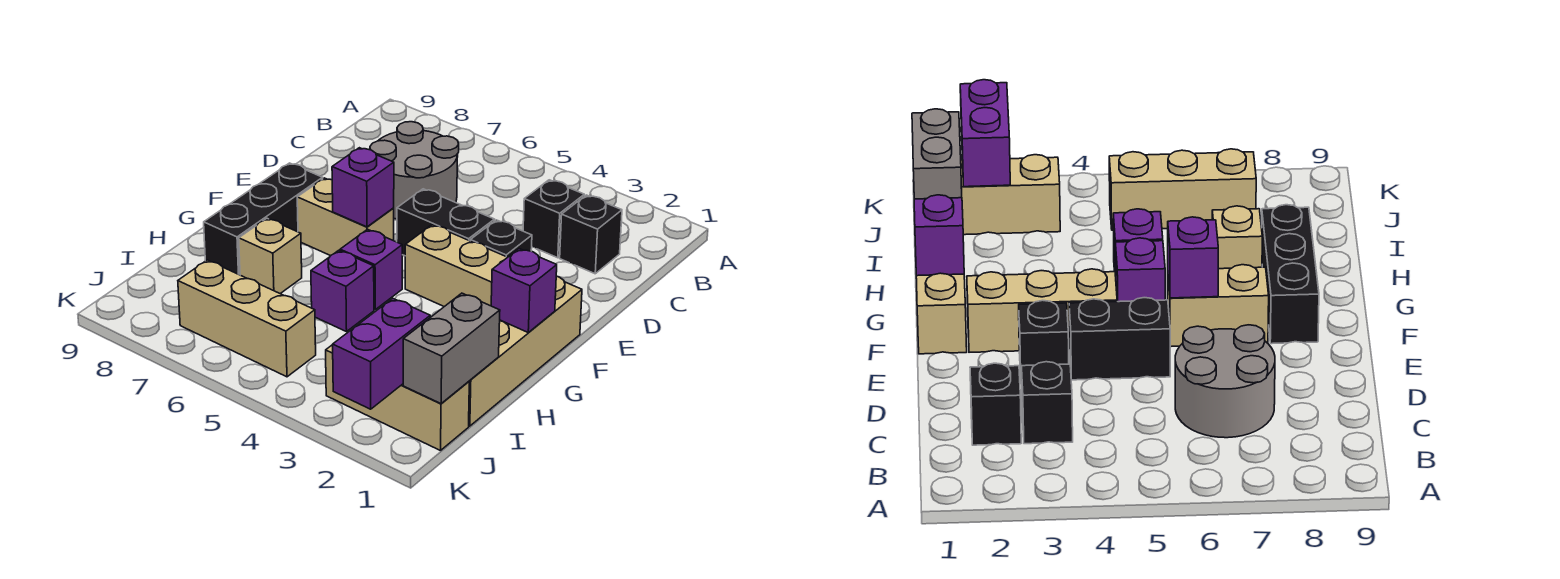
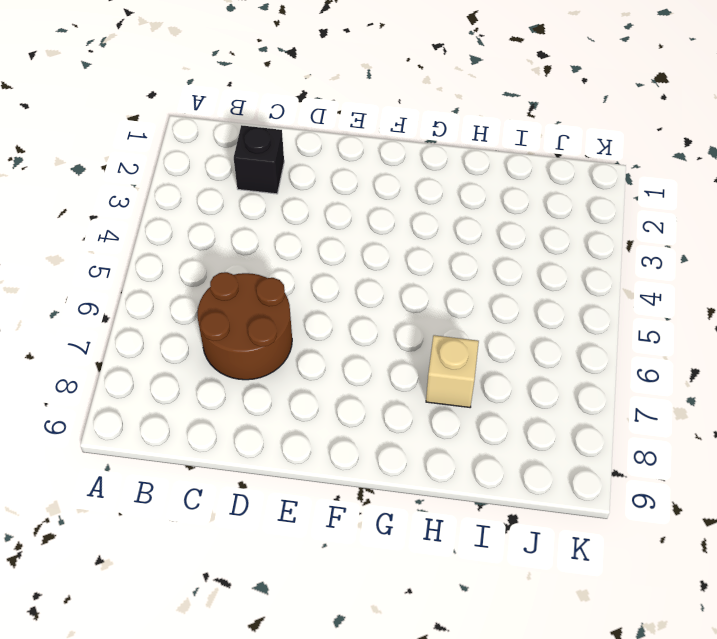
brown 2x2 round brick [197,272,292,380] -> grey 2x2 round brick [370,122,459,219]
none -> black 1x1 brick [523,180,584,258]
none -> black 1x1 brick [470,220,532,257]
none -> black 1x2 brick [397,189,495,256]

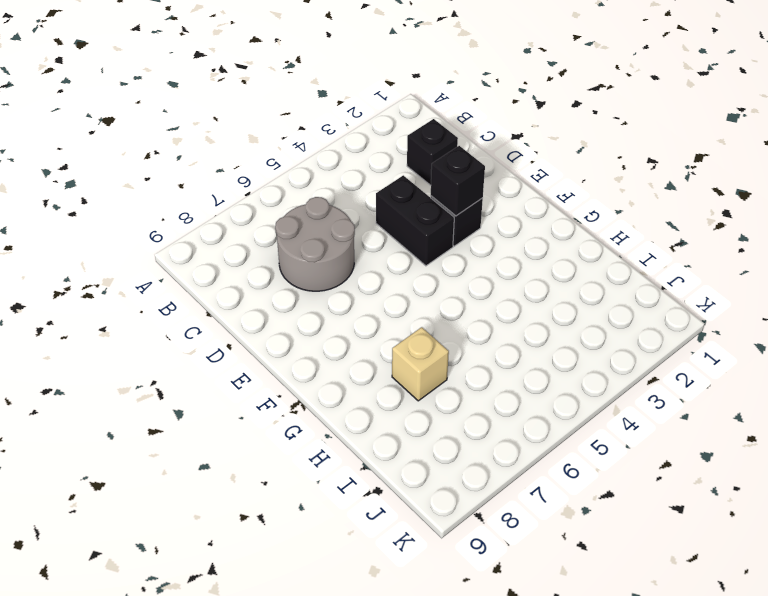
black 1x2 brick [376,175,454,266] -> black 1x2 brick turned to [397,189,495,256]
black 1x1 brick [431,146,485,216] -> black 1x1 brick moved to [523,180,584,258]
none -> tan 1x4 brick [469,276,582,426]
none -> tan 1x3 brick [405,225,507,307]
none -> tan 1x2 brick [297,178,394,256]

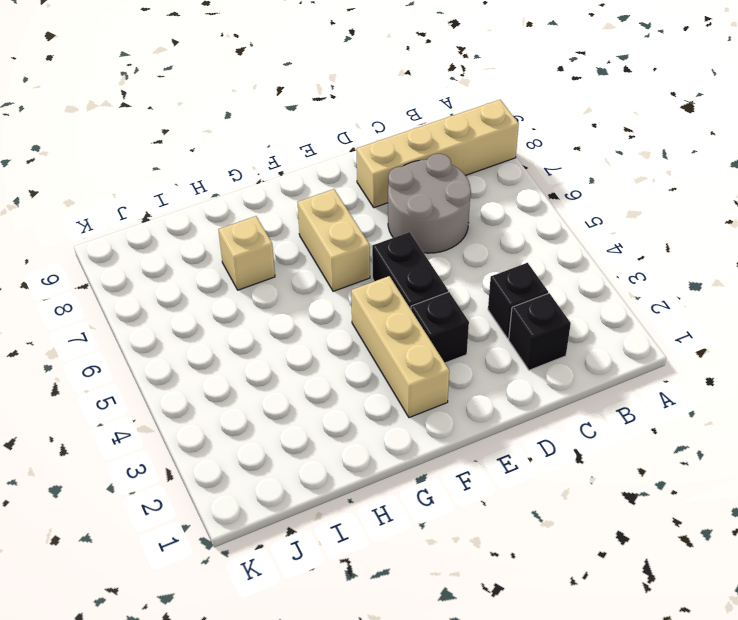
tan 1x4 brick [357,100,519,208] -> tan 1x4 brick moved to [469,276,582,426]
none -> black 1x3 brick [204,163,323,275]
none -> purple 1x1 brick [340,229,402,309]
none -> purple 1x1 brick [311,250,374,332]

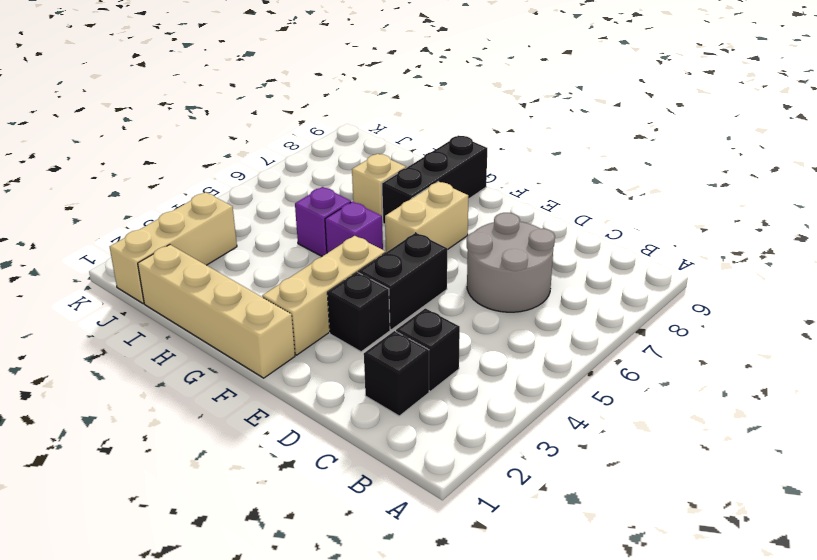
black 1x3 brick [382,136,487,224] -> black 1x3 brick turned to [204,163,323,275]
none -> tan 1x3 brick [178,260,316,377]
none -> purple 1x1 brick [332,148,394,227]
none -> purple 1x1 brick [491,249,557,333]

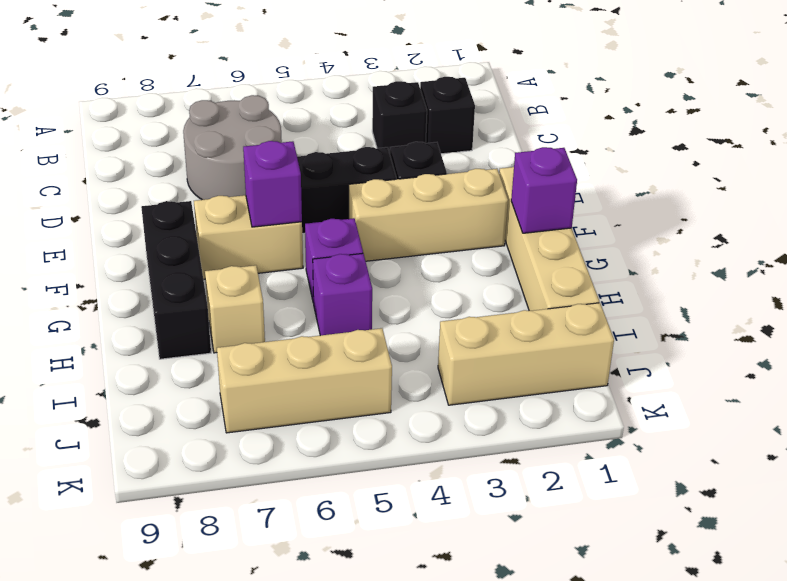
none -> grey 1x2 brick [403,293,500,404]
none -> purple 1x2 brick [333,298,430,409]

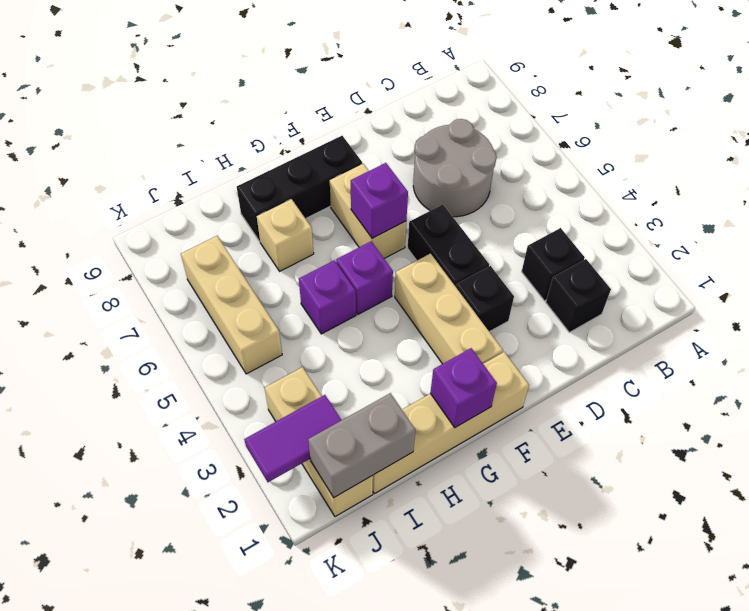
purple 1x2 tile [244,395,341,482] -> purple 1x2 brick [333,298,430,409]

